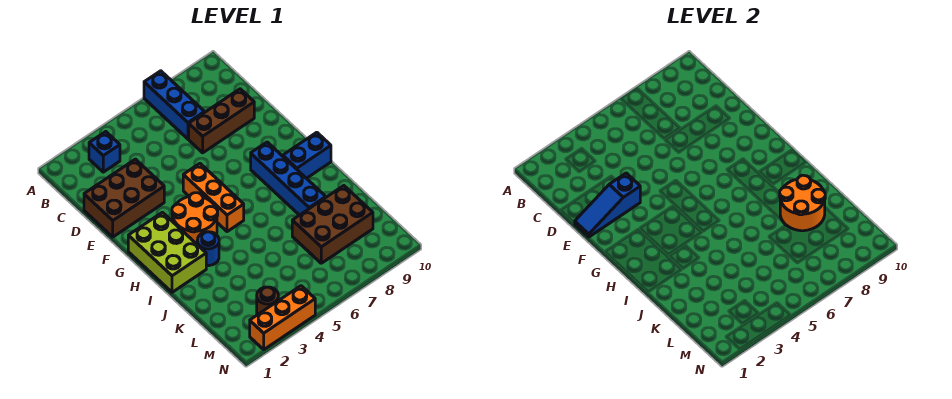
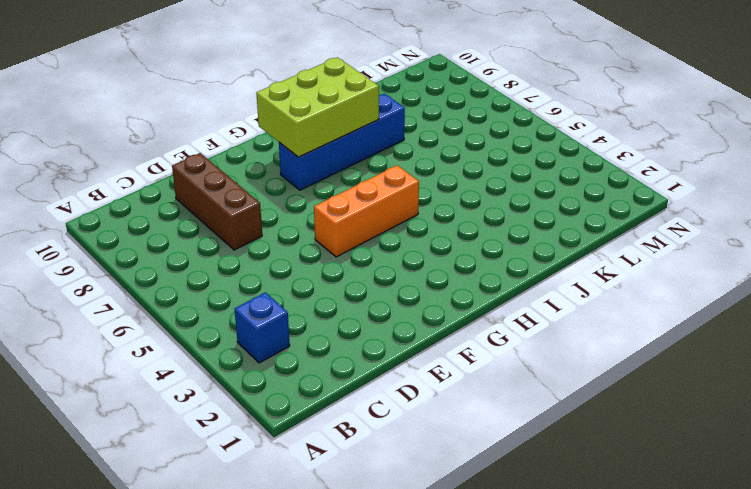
lime 2x3 brick [256,57,379,157] -> lime 2x3 brick moved to [128,212,206,292]
none -> blue 1x3 brick [144,71,205,139]
none -> brown 2x3 brick [84,159,164,237]
none -> orange 2x2 round brick [172,193,218,244]

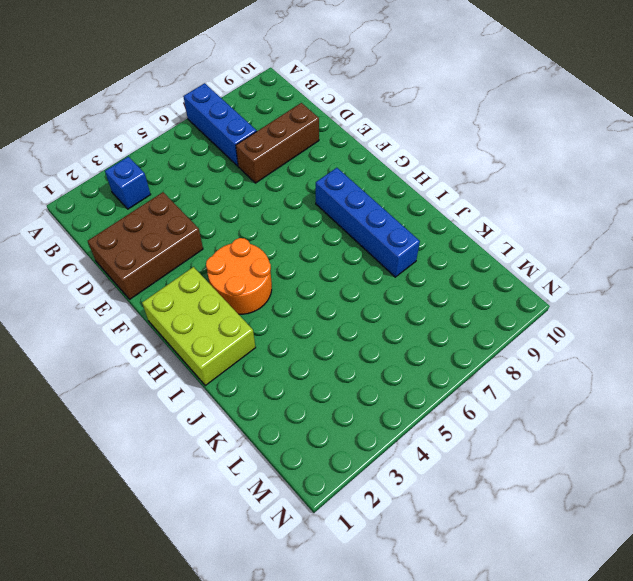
none -> orange 1x3 brick [183,164,244,232]
none -> blue 1x2 brick [283,132,331,178]
none -> blue 1x1 round brick [197,232,219,266]

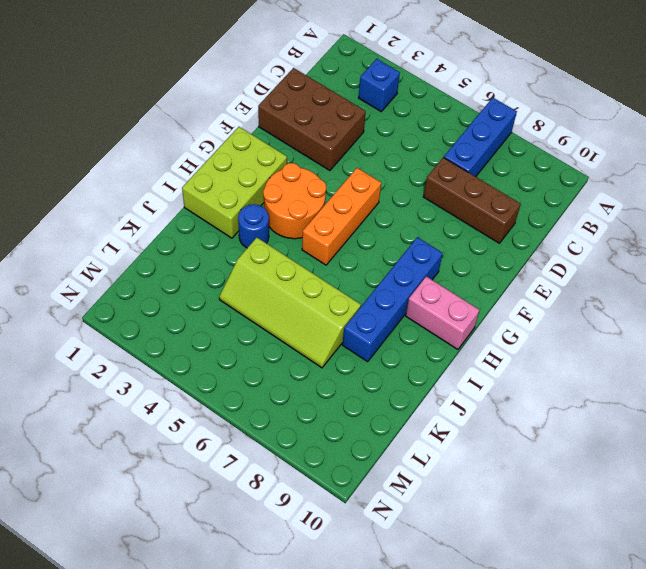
pink 1x2 brick [406,276,480,349] -> blue 1x2 brick [283,132,331,178]
lime 2x4 slope [219,238,361,368] -> brown 2x3 brick [292,186,373,263]
none -> brown 1x1 round brick [257,287,278,315]
none -> orange 1x3 brick [250,286,315,349]
none -> blue 1x3 slope [575,173,640,237]

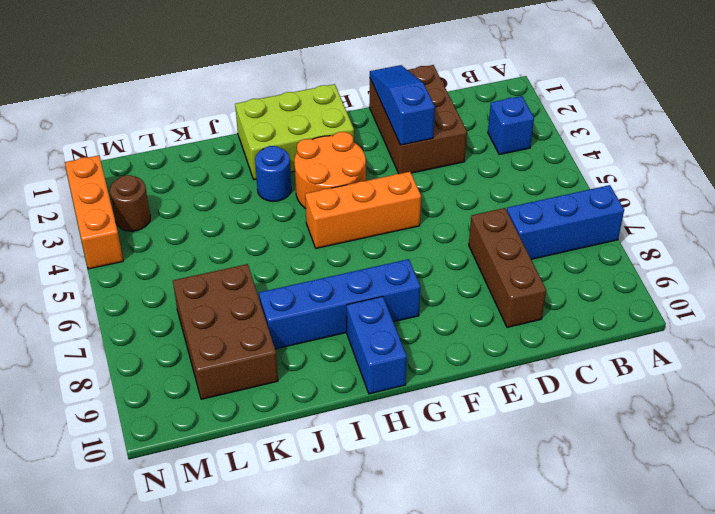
none -> orange 2x2 round brick [780,175,825,231]

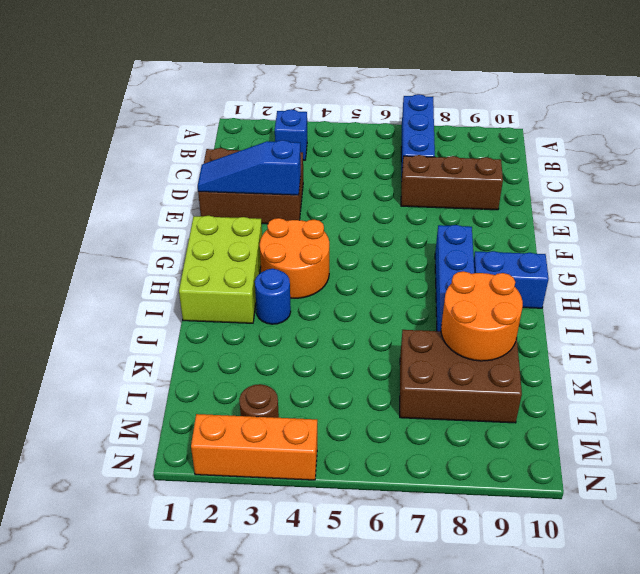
none -> orange 1x3 brick [183,164,244,232]

